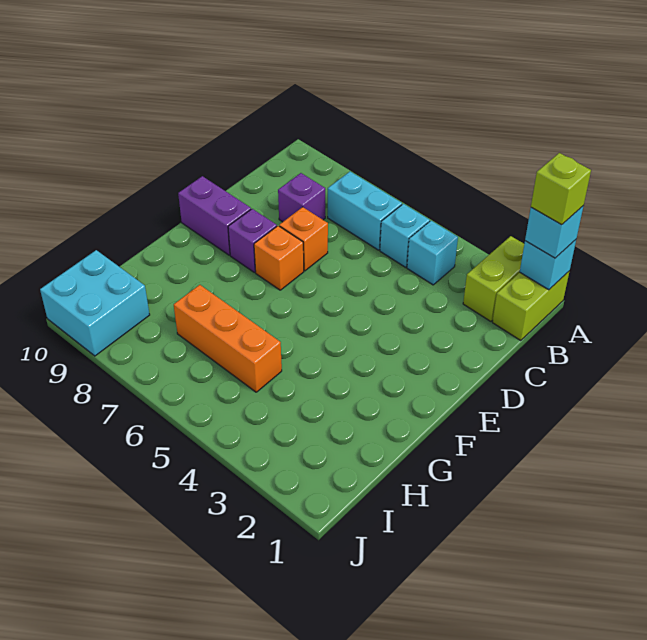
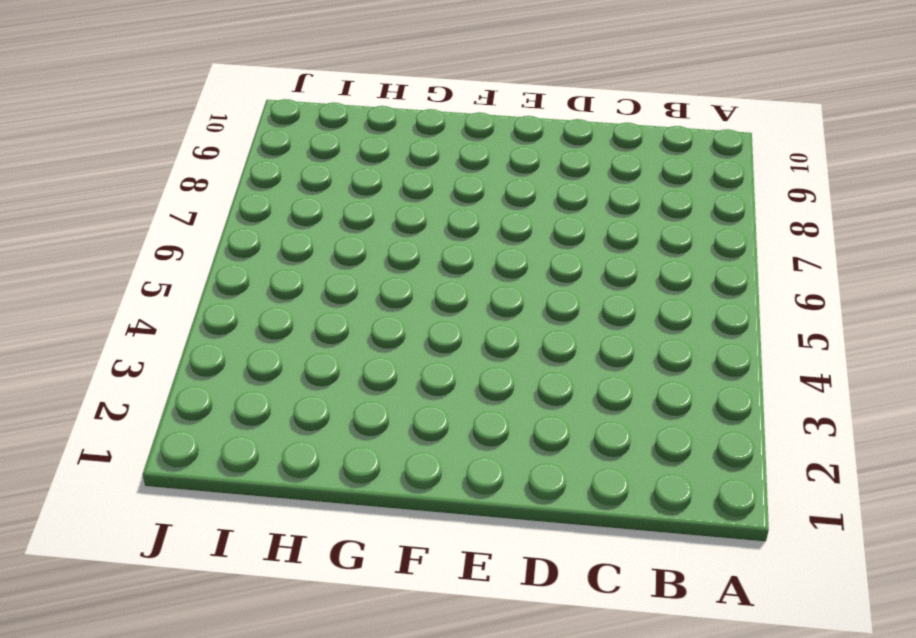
none -> lime 1x2 brick [492,272,569,341]
none -> lime 1x2 brick [463,236,524,321]
none -> cyan 1x1 brick [407,221,458,285]

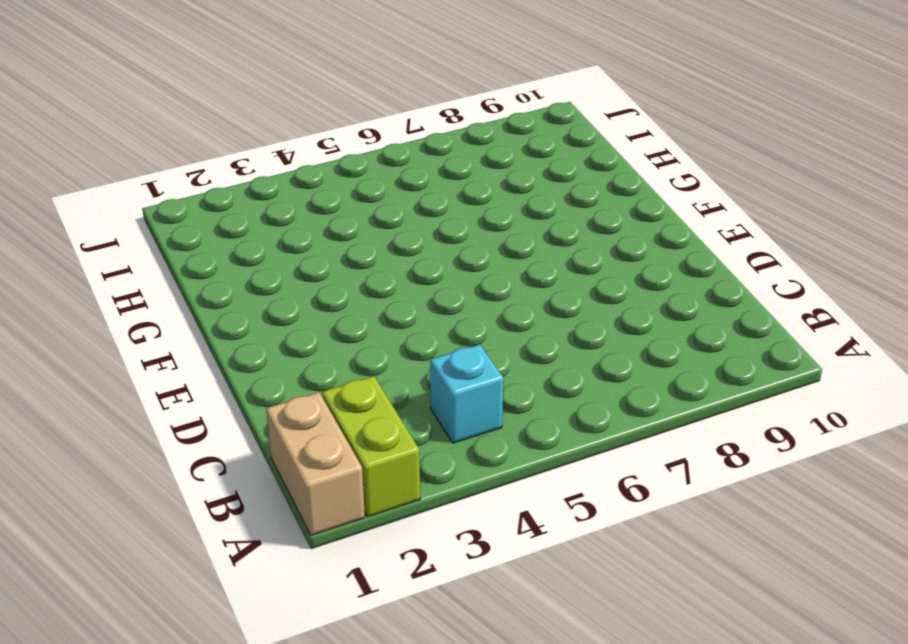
tan 1x2 brick [266,392,365,535] -> lime 1x2 brick [492,272,569,341]
none -> cyan 1x1 brick [380,204,430,267]
none -> cyan 1x2 brick [328,172,402,250]
none -> purple 1x1 brick [278,173,325,222]

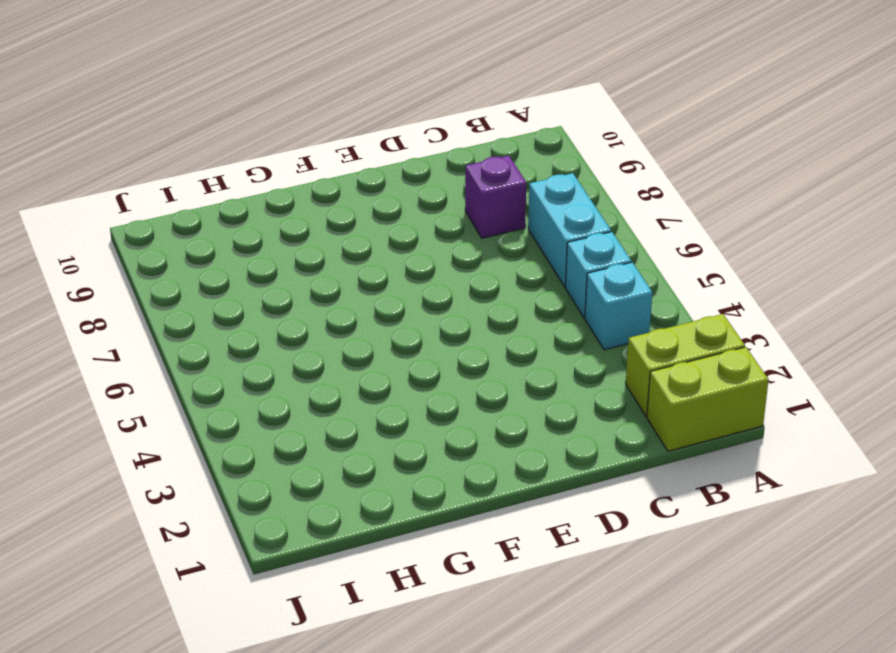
none -> orange 1x1 brick [279,207,328,271]
none -> orange 1x1 brick [254,226,304,290]
none -> purple 1x1 brick [228,209,277,272]

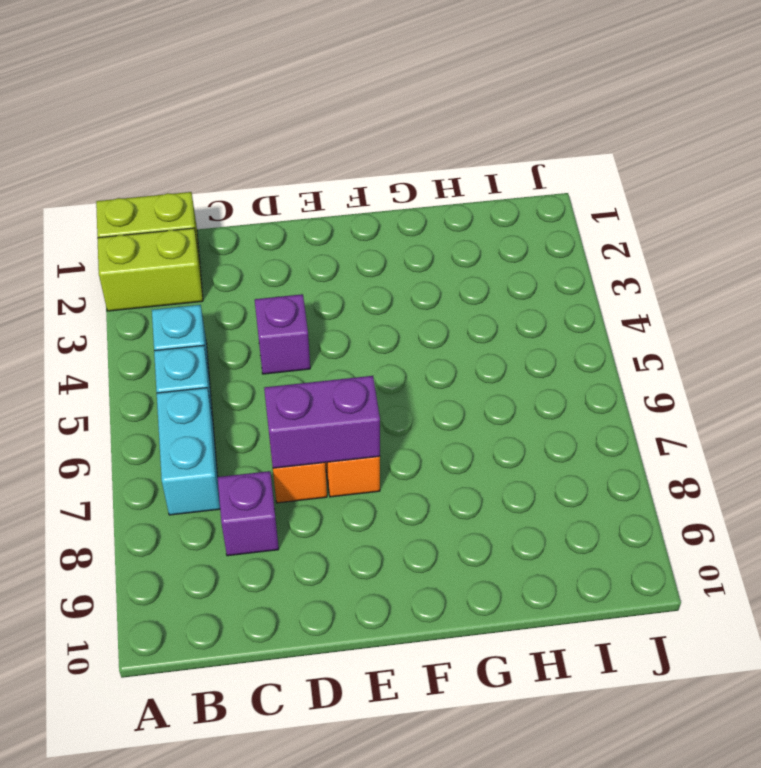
purple 1x1 brick [255,294,310,374] -> purple 1x1 brick moved to [228,209,277,272]
purple 1x2 brick [264,376,380,468] -> purple 1x2 brick turned to [178,176,251,255]
none -> orange 1x3 brick [174,285,282,392]
none -> cyan 2x2 brick [40,250,150,356]
none -> cyan 1x1 brick [520,240,576,290]

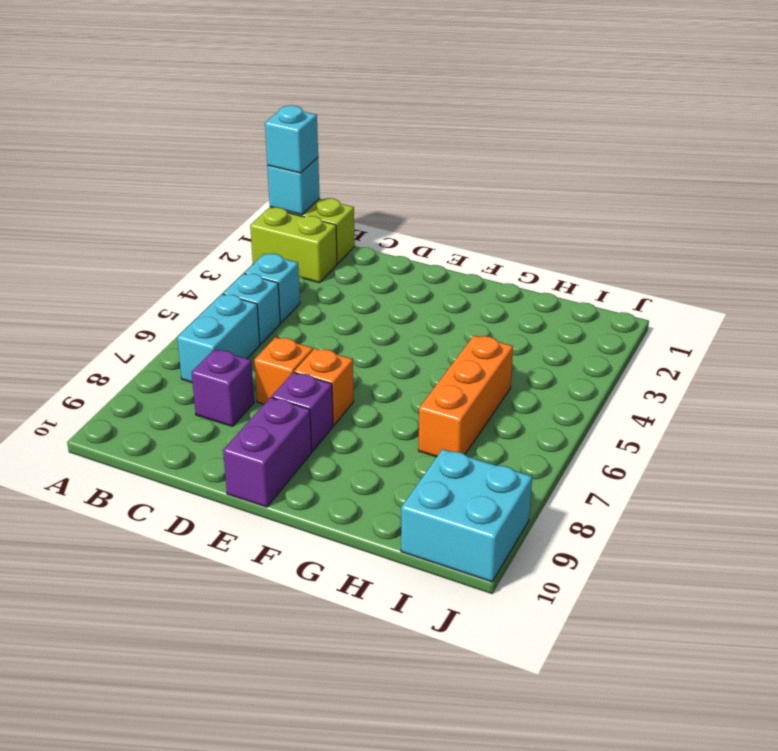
none -> lime 1x1 brick [531,153,591,225]

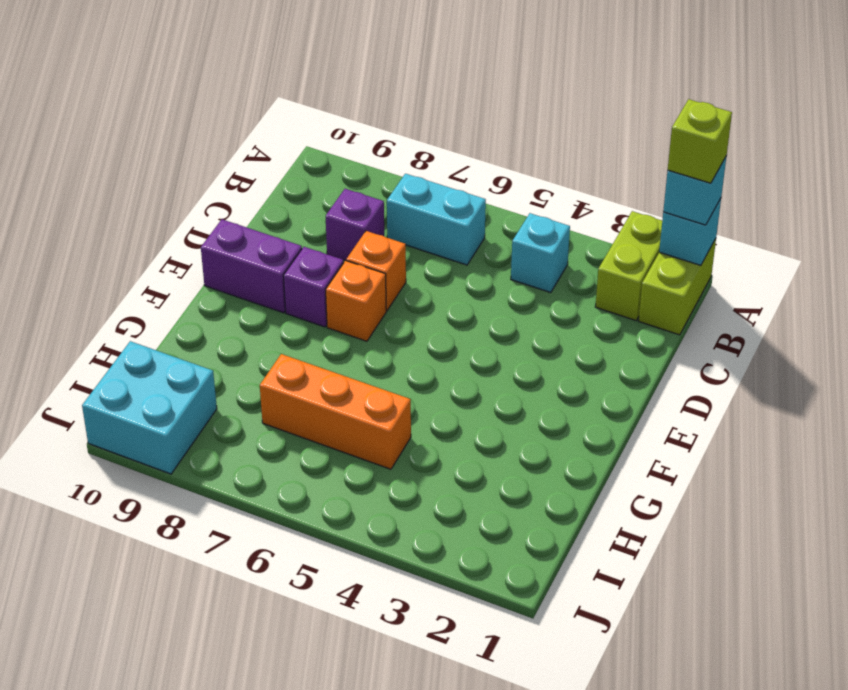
none -> cyan 1x1 brick [380,204,430,267]

